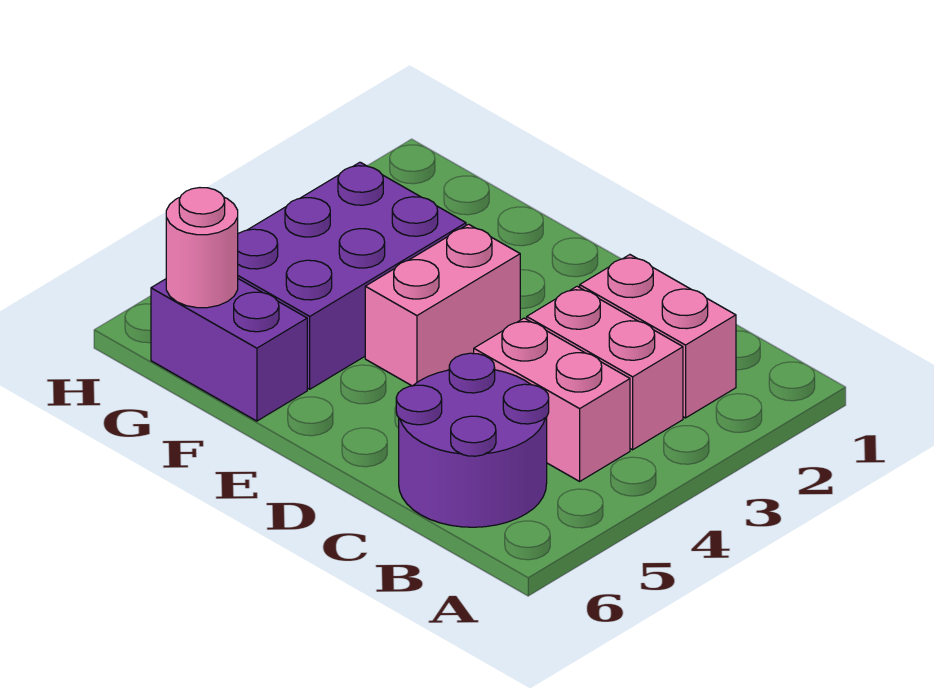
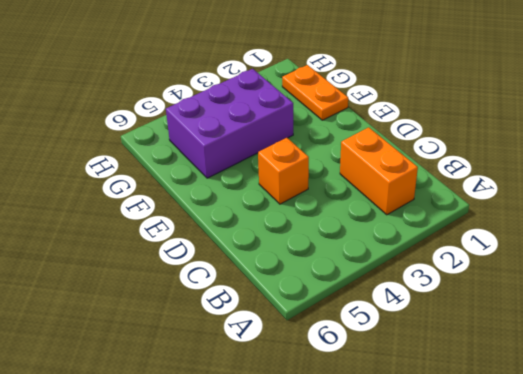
orange 1x2 brick [340,127,418,215] -> pink 1x2 brick [580,255,736,418]
orange 1x1 brick [258,138,309,204] -> none
orange 1x2 plate [282,65,348,120] -> none
none -> pink 1x2 brick [527,286,683,450]
none -> pink 1x2 brick [474,318,630,481]

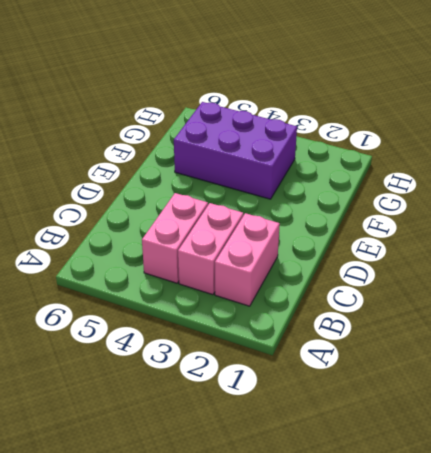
none -> purple 2x2 round brick [396,353,549,527]
none -> pink 1x2 brick [365,224,520,386]

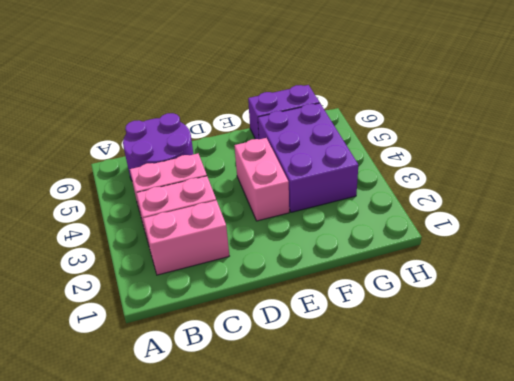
none -> pink 1x1 round brick [166,188,238,308]

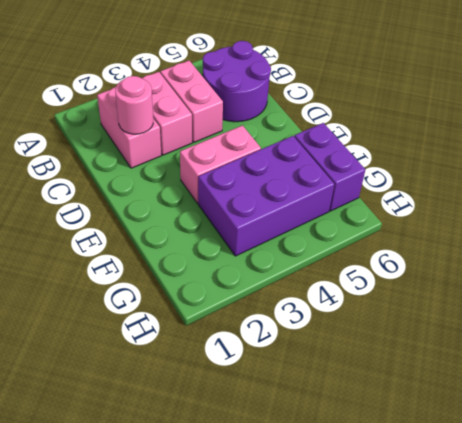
pink 1x1 round brick [115,76,153,134] -> pink 1x1 round brick moved to [166,188,238,308]

